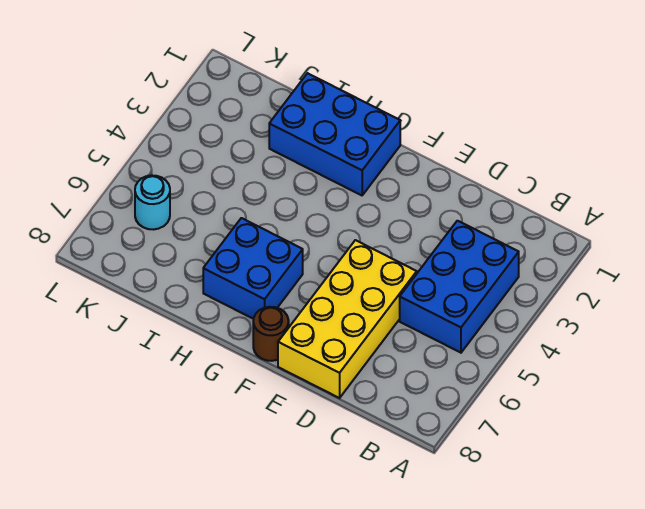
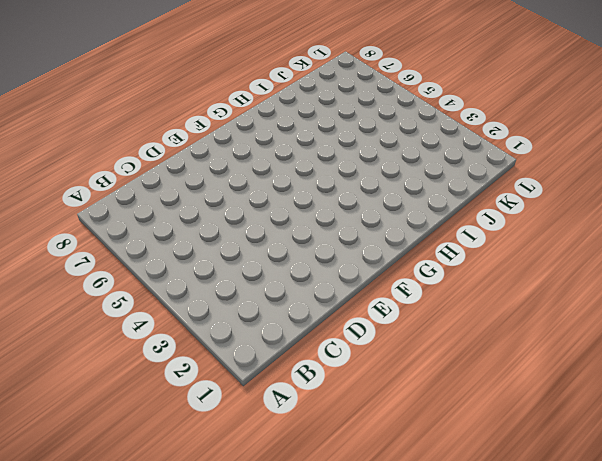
none -> blue 2x3 brick [400,221,519,353]
none -> yellow 2x4 brick [278,240,417,398]

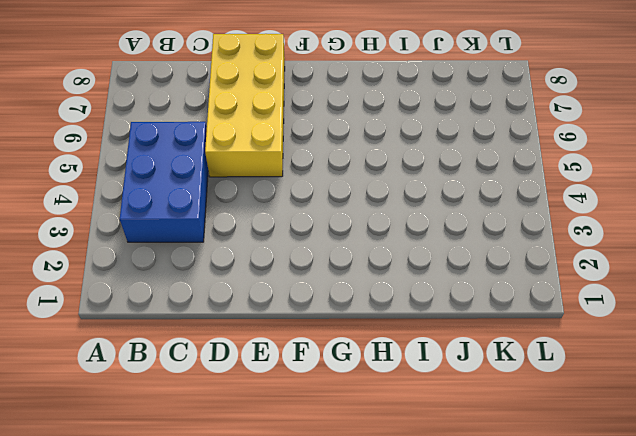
none -> brown 1x1 round brick [253,307,289,361]
none -> blue 2x3 brick [269,73,400,195]

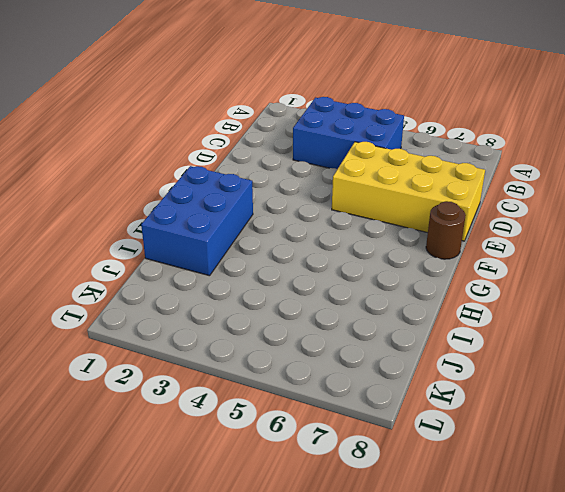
none -> blue 2x2 brick [203,218,303,319]
none -> cyan 1x1 round brick [135,175,170,230]

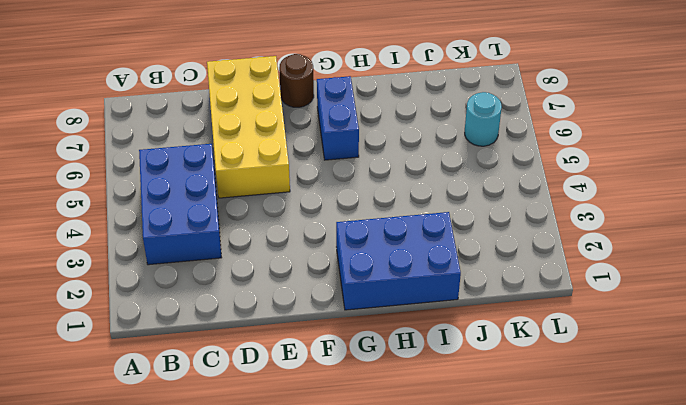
blue 1x2 brick [317,76,359,160] -> blue 2x2 brick [203,218,303,319]

